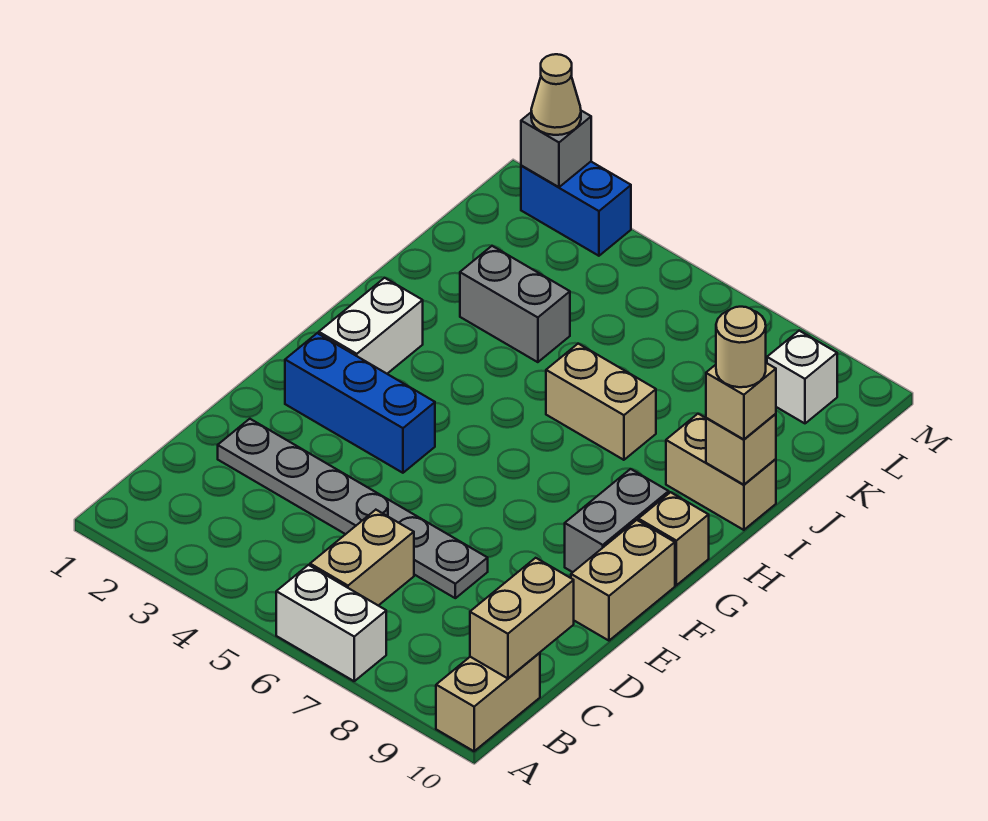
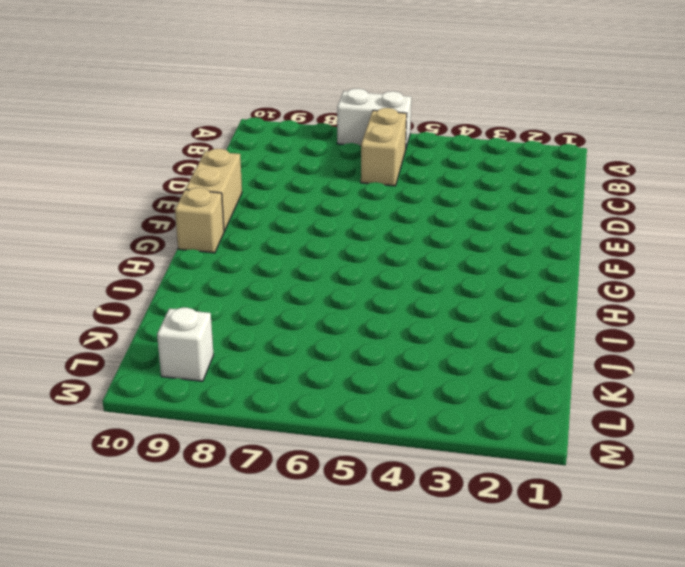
none -> tan 1x2 brick [436,653,540,751]
none -> grey 1x6 plate [218,419,488,598]
none -> blue 1x3 brick [285,333,435,473]

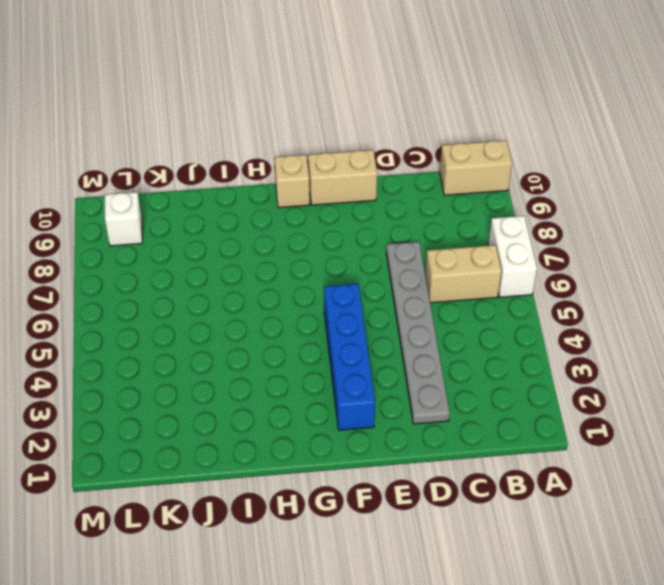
blue 1x4 brick [324,284,375,430] -> blue 1x3 brick [285,333,435,473]
none -> grey 1x2 brick [565,469,669,572]
none -> white 1x2 brick [318,278,423,374]
none -> tan 1x2 brick [546,344,656,460]

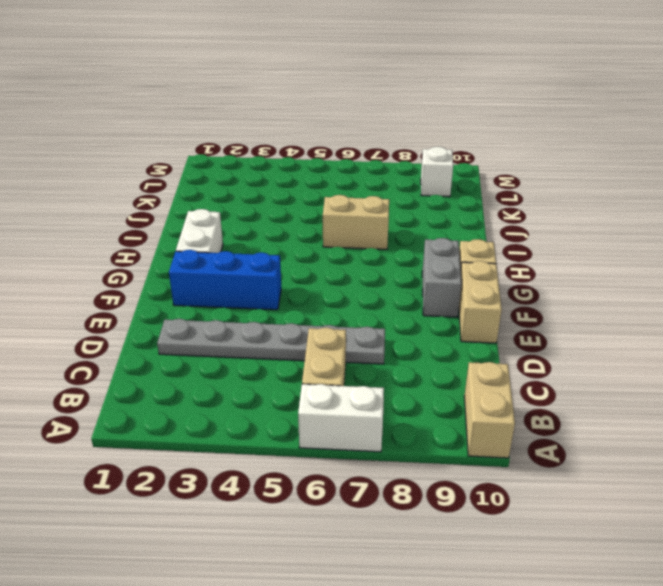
none -> tan 1x2 brick [666,414,776,530]
none -> grey 1x2 brick [460,246,570,362]
none -> blue 1x2 brick [521,162,631,256]

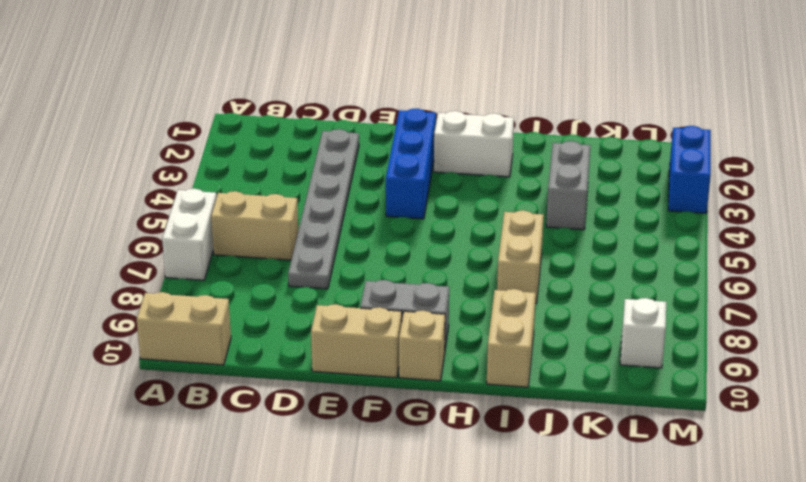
none -> tan 1x2 brick [470,558,574,678]
none -> tan 1x1 brick [706,414,776,485]
none -> grey 1x1 brick [521,111,591,187]

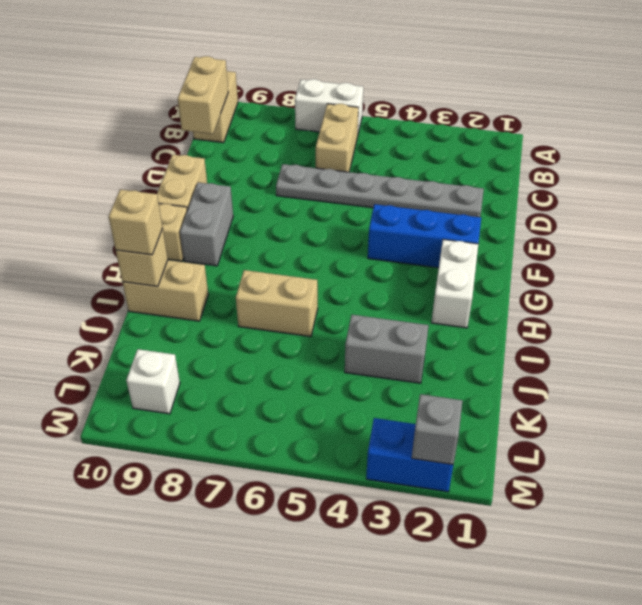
none -> tan 1x1 cone [531,54,581,135]
none -> tan 1x1 round brick [716,307,766,387]

